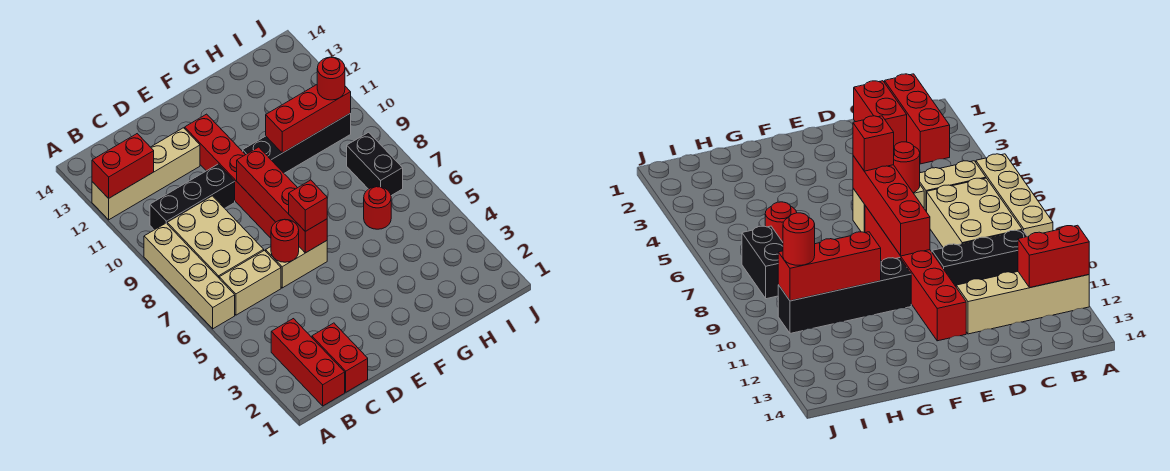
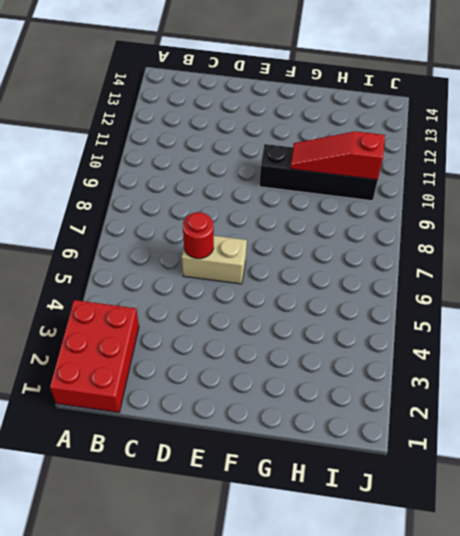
red 2x3 brick [50,300,139,413] -> red 1x3 brick [271,319,345,406]
red 1x3 slope [290,131,385,180] -> red 1x3 brick [266,85,351,153]
none -> tan 1x4 brick [144,223,235,329]
none -> tan 1x4 brick [92,128,200,220]
none -> tan 1x2 brick [219,250,281,315]

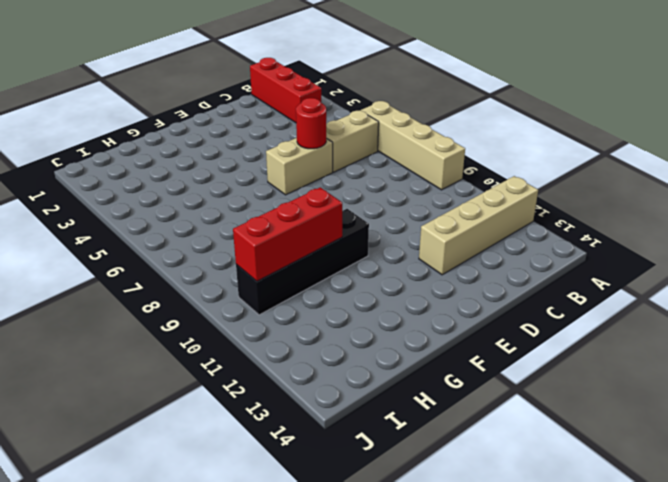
none -> tan 2x3 brick [167,196,264,278]
none -> black 1x3 brick [150,164,235,230]
none -> red 1x2 brick [312,323,368,392]

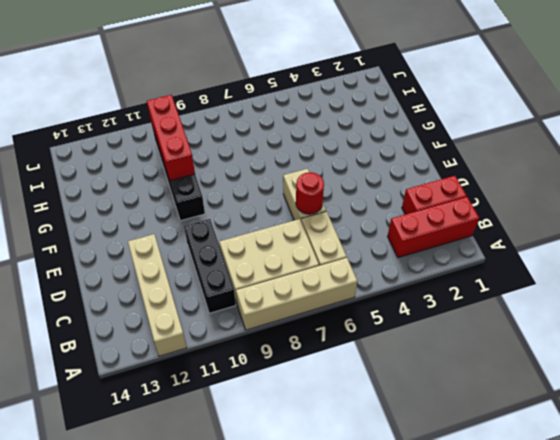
none -> red 1x6 brick [185,114,276,238]
none -> red 1x1 round brick [364,187,391,229]
none -> black 1x2 brick [347,132,403,196]

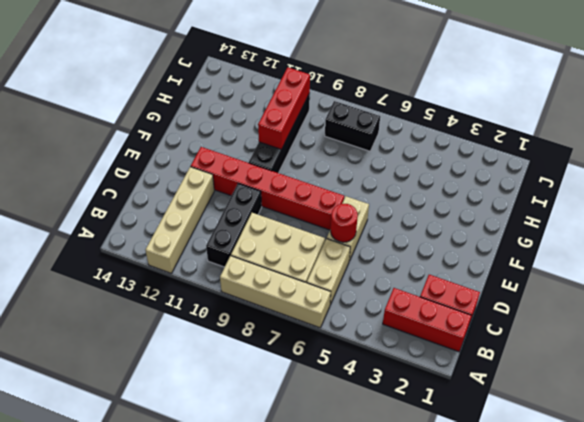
none -> red 1x1 round brick [364,187,391,229]
none -> red 1x2 brick [92,134,154,198]
none -> red 1x4 brick [237,147,327,253]

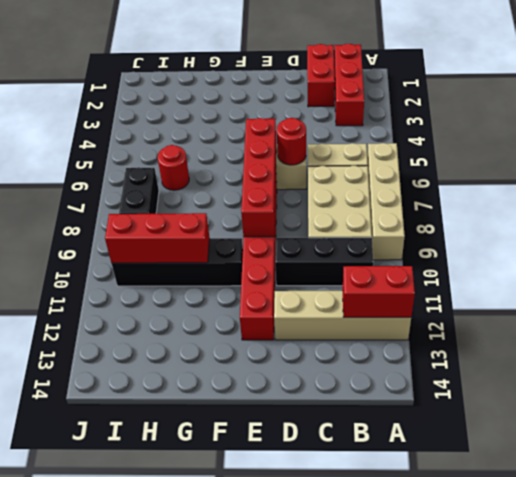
none -> red 1x1 brick [289,180,327,231]
none -> red 1x1 round brick [317,57,345,100]

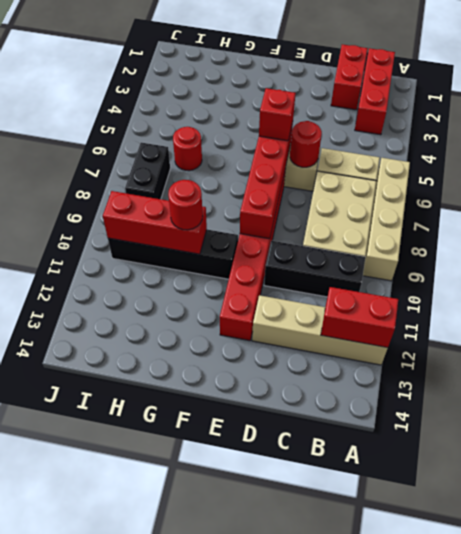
red 1x1 round brick [168,180,203,230] -> red 1x1 round brick moved to [317,57,345,100]

